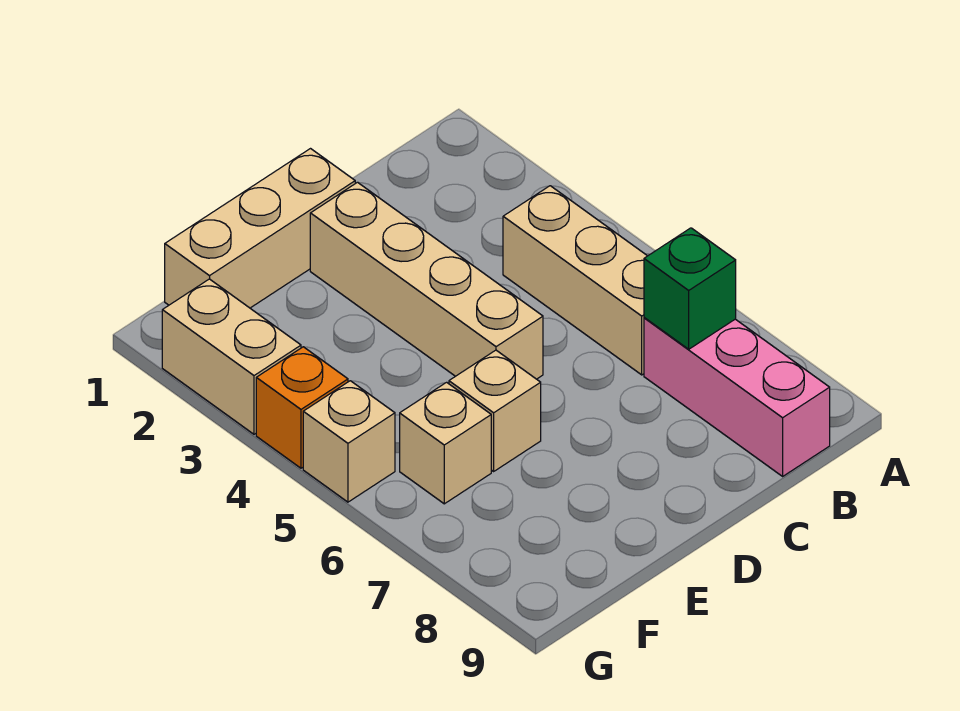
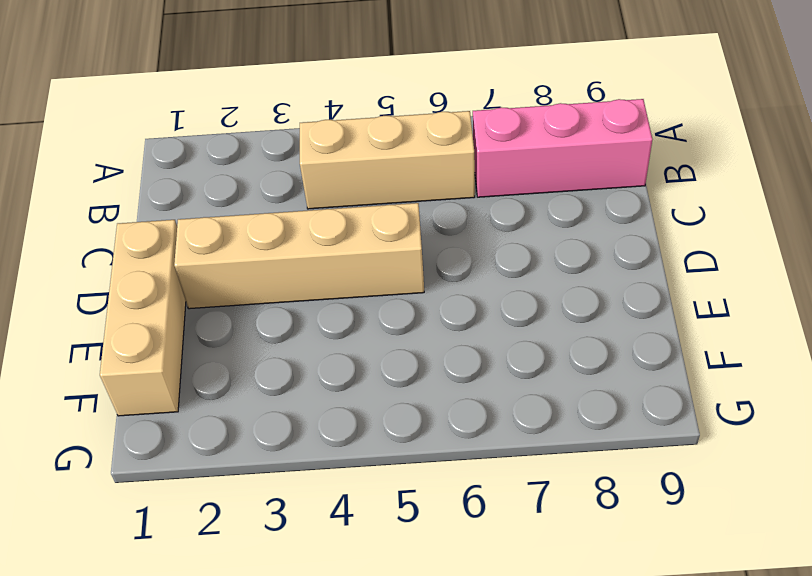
none -> tan 1x1 brick [449,350,541,471]
none -> tan 1x1 brick [400,382,491,504]

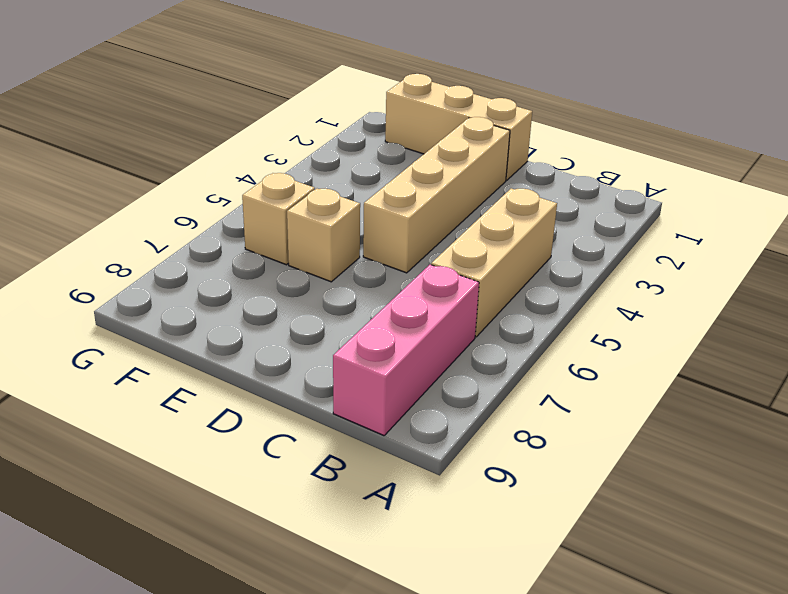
none -> tan 1x2 brick [162,279,301,434]
none -> orange 1x1 brick [256,347,348,468]

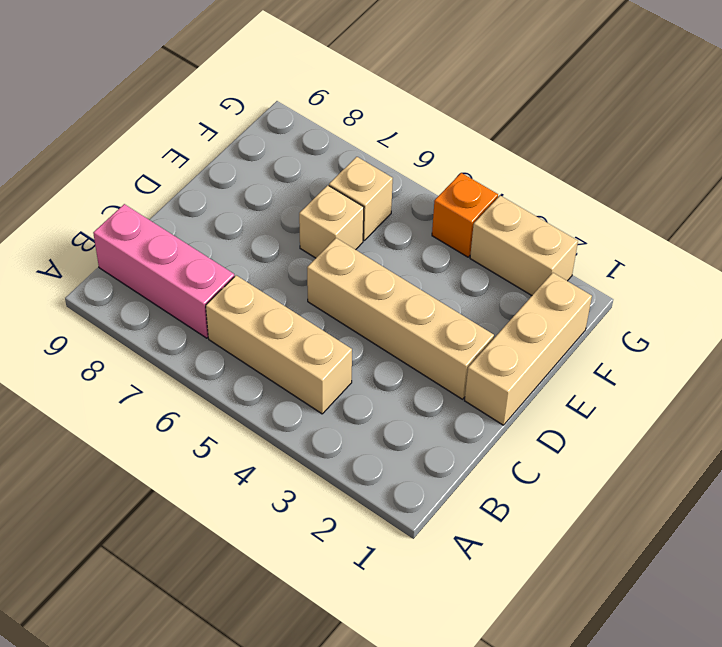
none -> tan 1x1 brick [303,381,395,502]
none -> green 1x1 brick [644,228,736,349]

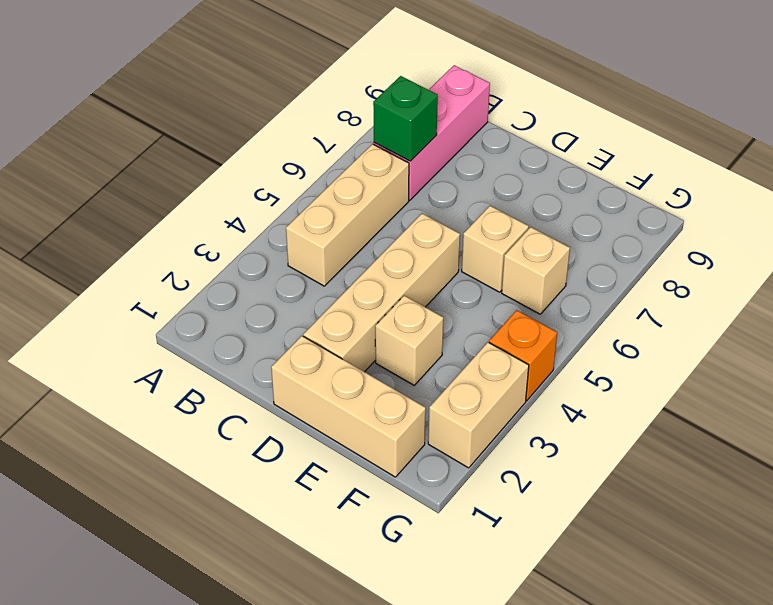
tan 1x1 brick [375,296,443,385] -> tan 1x1 brick moved to [303,381,395,502]

